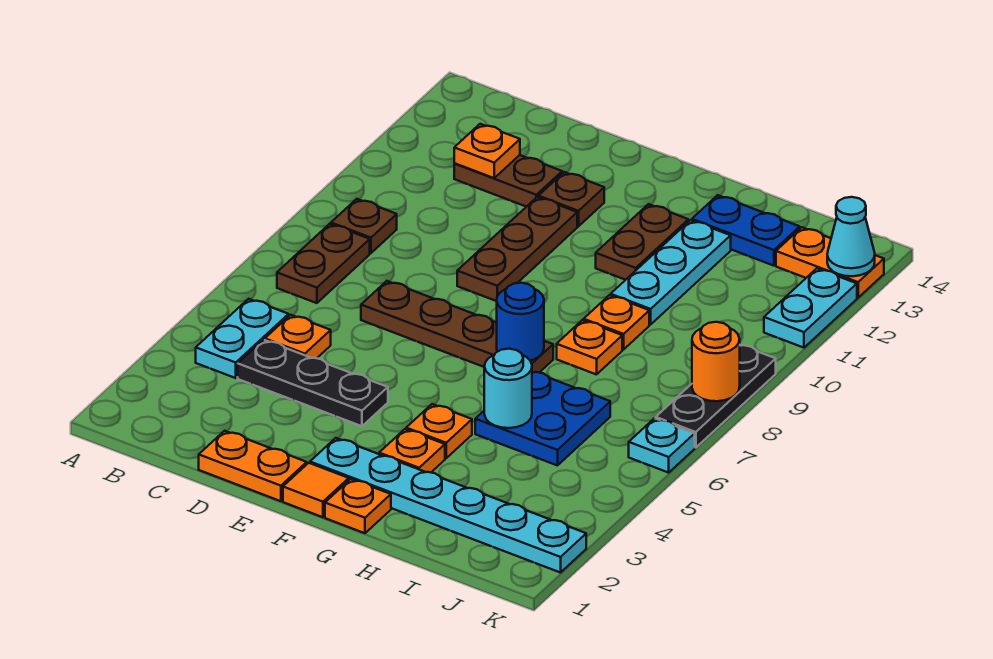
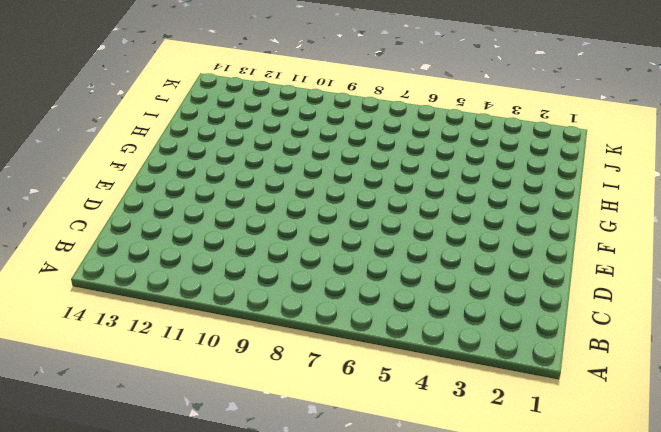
none -> cyan 1x2 plate [196,299,289,378]
none -> brown 1x2 plate [277,224,370,303]
none -> brown 1x1 plate [331,199,397,253]
none -> black 1x3 plate [238,340,388,426]

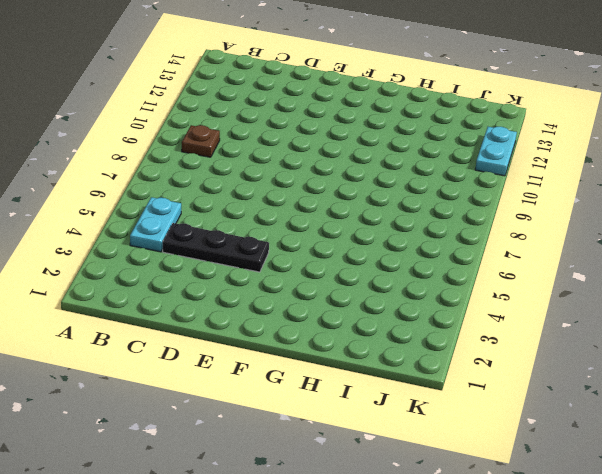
none -> brown 1x2 plate [277,224,370,303]
none -> orange 1x1 plate [265,315,331,358]
none -> brown 1x2 plate [454,155,562,207]
none -> orange 1x2 plate [199,431,307,501]

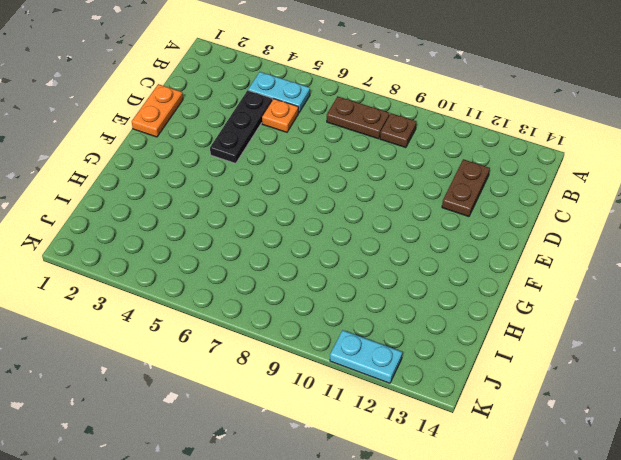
none -> brown 1x4 plate [361,281,553,373]
none -> brown 1x3 plate [457,197,577,301]
none -> brown 1x1 plate [538,172,604,226]
none -> orange 1x1 tile [283,463,349,517]

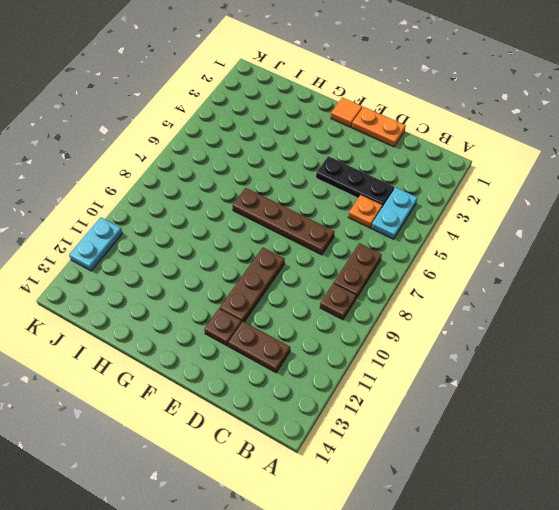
none -> cyan 1x6 plate [310,438,586,573]
none -> orange 1x1 plate [325,479,391,533]
none -> orange 1x1 plate [379,429,445,472]
none -> orange 1x1 plate [406,404,472,458]

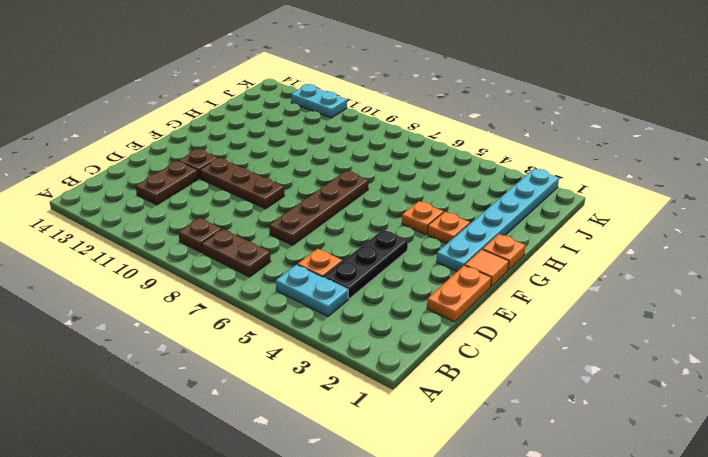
none -> brown 1x2 plate [596,204,688,280]
none -> blue 2x2 plate [475,372,610,466]
none -> orange 1x1 plate [557,320,622,375]
none -> orange 1x1 plate [584,295,649,350]

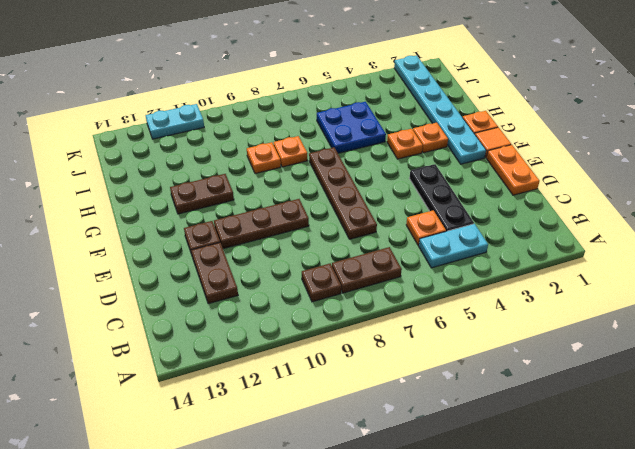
none -> cyan 1x3 plate [611,220,731,325]
none -> blue 1x2 plate [692,195,800,266]
none -> orange 1x2 plate [776,227,884,298]
none -> cyan 1x1 plate [629,418,695,473]

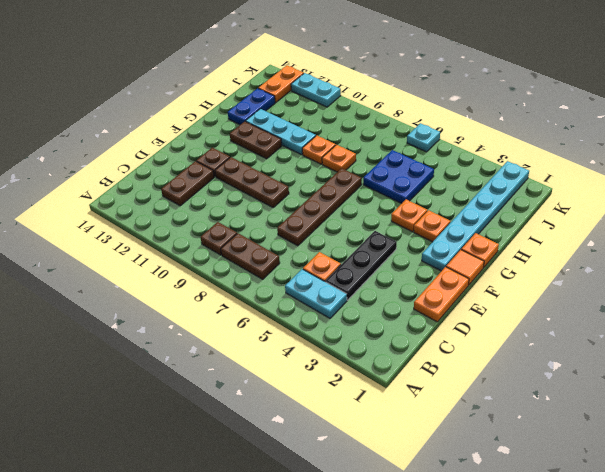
none -> black 1x3 plate [656,345,776,448]
none -> orange 1x1 plate [454,124,520,178]
none -> blue 1x1 round brick [497,283,544,361]
none -> cyan 1x1 round brick [484,349,532,428]

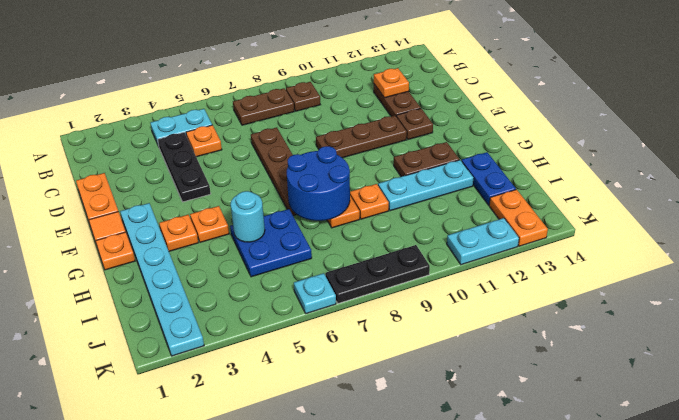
blue 2x2 round brick [287,146,350,221] -> blue 1x1 round brick [497,283,544,361]
none -> orange 1x1 round brick [692,322,740,401]
none -> cyan 1x1 cone [827,197,875,276]

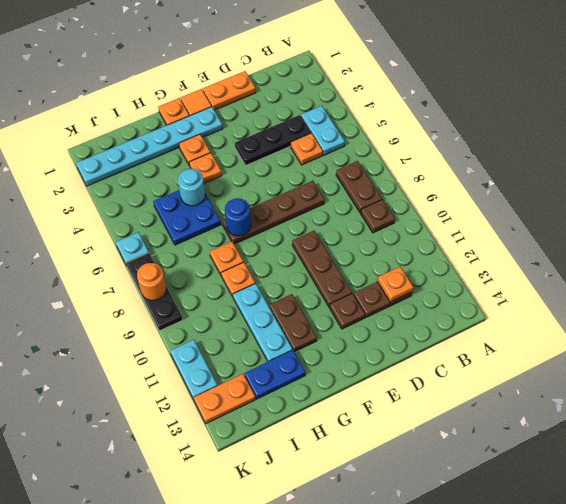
none -> cyan 1x1 cone [827,197,875,276]

